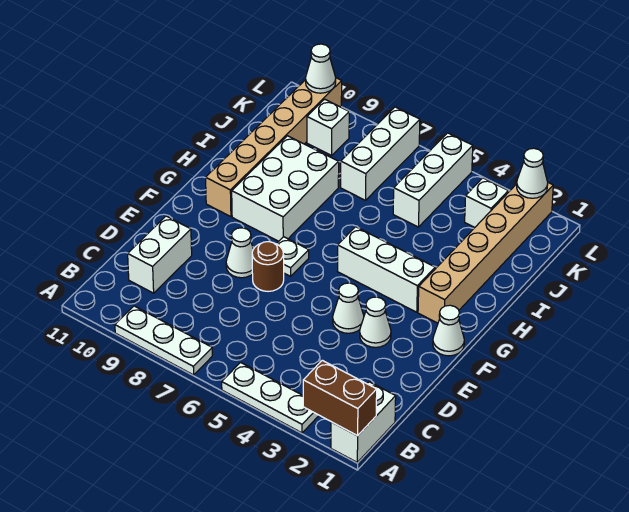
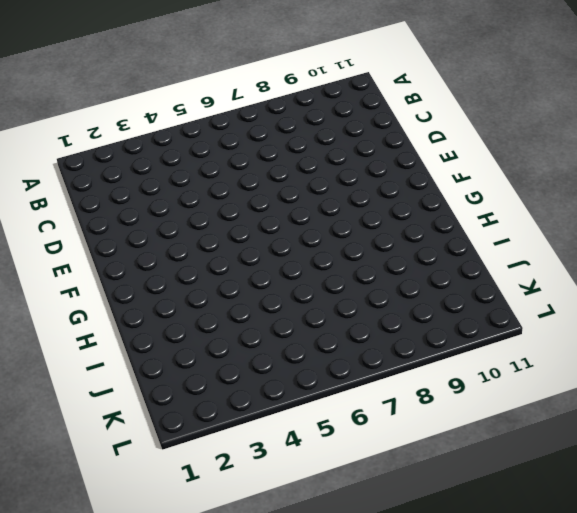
none -> white 1x2 brick [331,382,396,462]
none -> white 1x3 plate [222,363,319,433]
none -> white 1x3 plate [115,306,212,375]

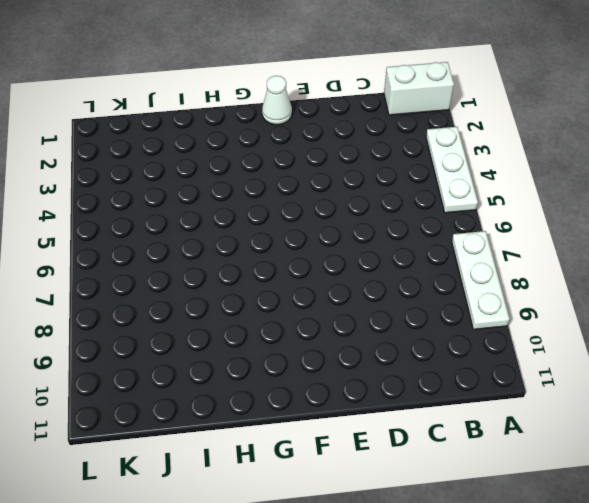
none -> white 1x2 brick [128,216,192,293]
none -> white 1x1 cone [360,297,391,347]
none -> white 1x1 cone [333,283,364,333]

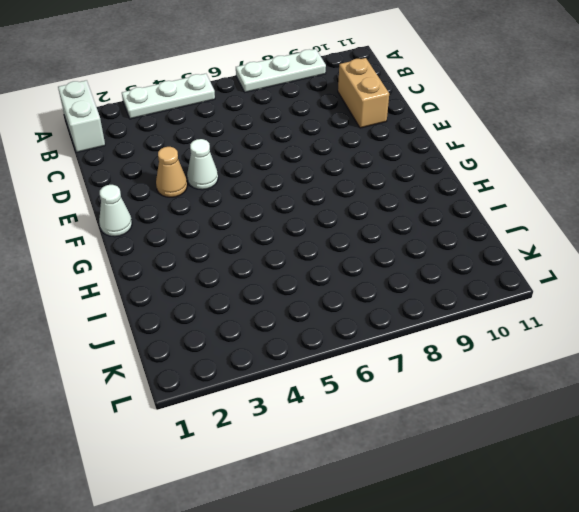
tan 1x2 brick [338,58,389,128] -> white 1x2 brick [128,216,192,293]
tan 1x1 cone [156,147,187,197] -> white 1x1 cone [360,297,391,347]
none -> brown 1x1 round brick [252,242,284,291]
none -> white 1x1 cone [226,228,253,278]
none -> white 1x1 plate [277,237,309,276]

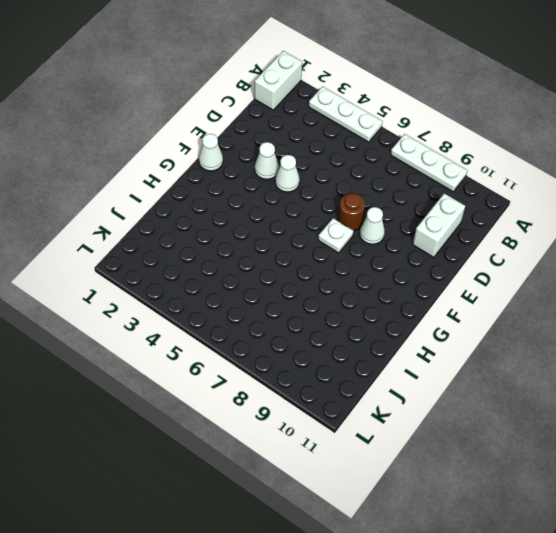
none -> tan 1x6 brick [418,183,553,323]
none -> white 1x3 brick [338,227,435,312]
none -> white 2x3 brick [232,136,339,241]

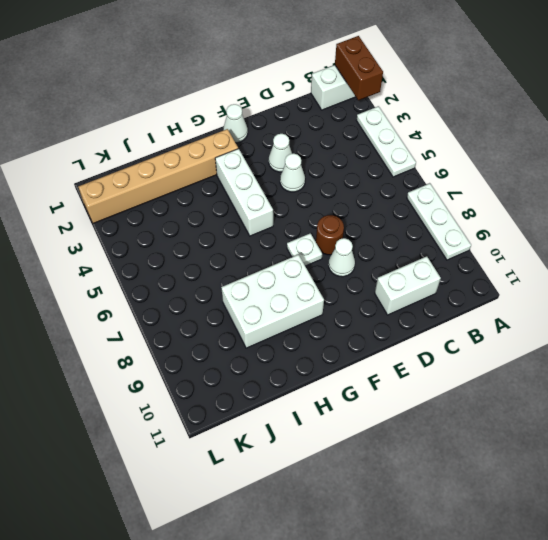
none -> tan 1x6 brick [206,78,342,217]
none -> white 1x3 brick [393,133,473,227]
none -> white 1x3 brick [341,107,420,200]

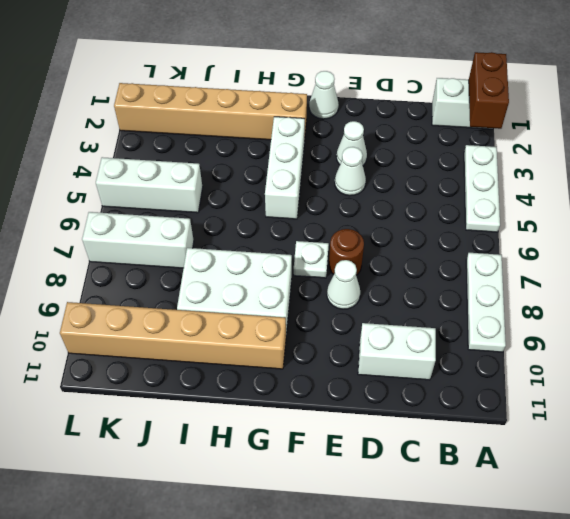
none -> white 1x1 brick [465,178,508,227]
none -> white 1x1 brick [307,99,349,155]
none -> white 1x1 cone [517,148,548,198]

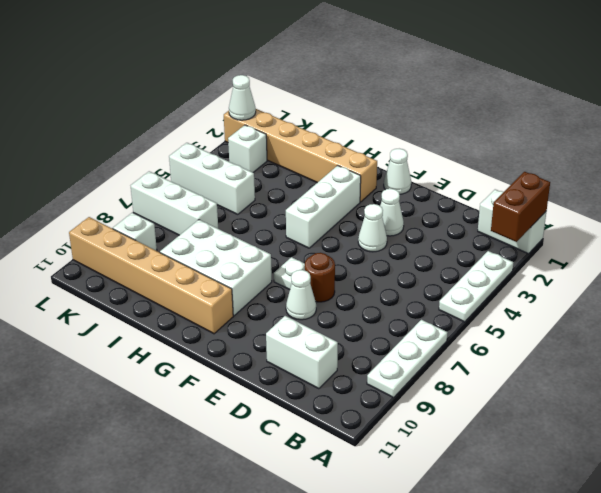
none -> white 1x1 cone [306,44,336,93]

